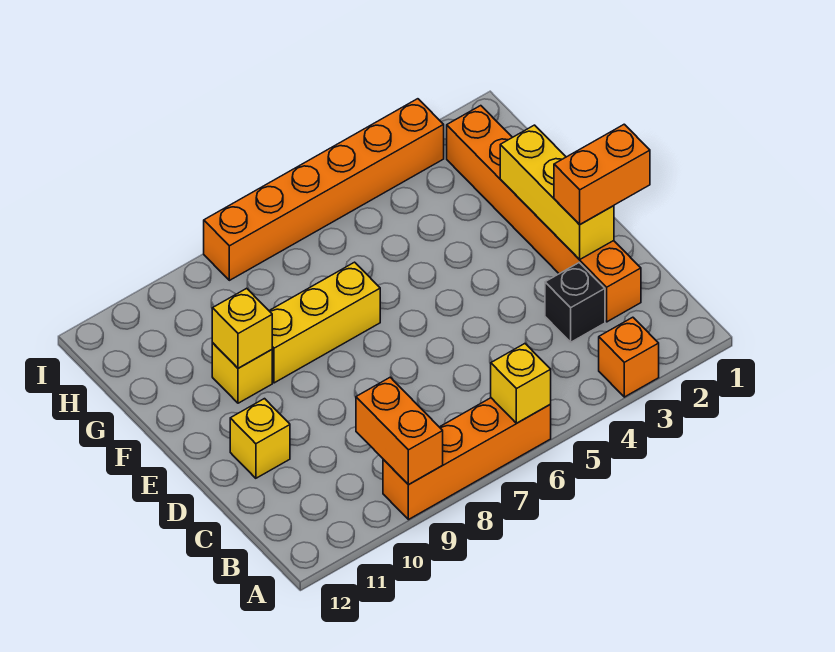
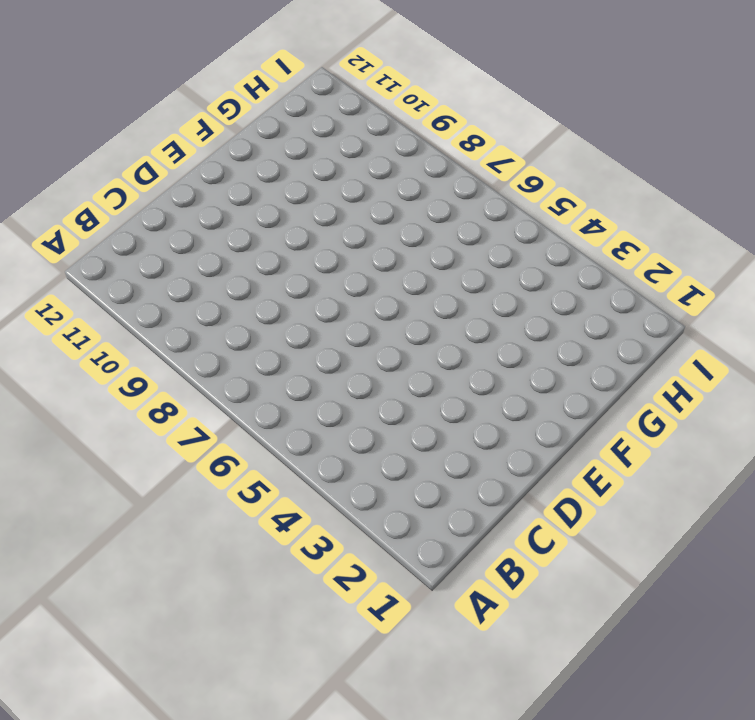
none -> orange 1x1 brick [599,317,659,397]
none -> orange 1x4 brick [383,398,551,520]
none -> orange 1x6 brick [447,106,641,322]

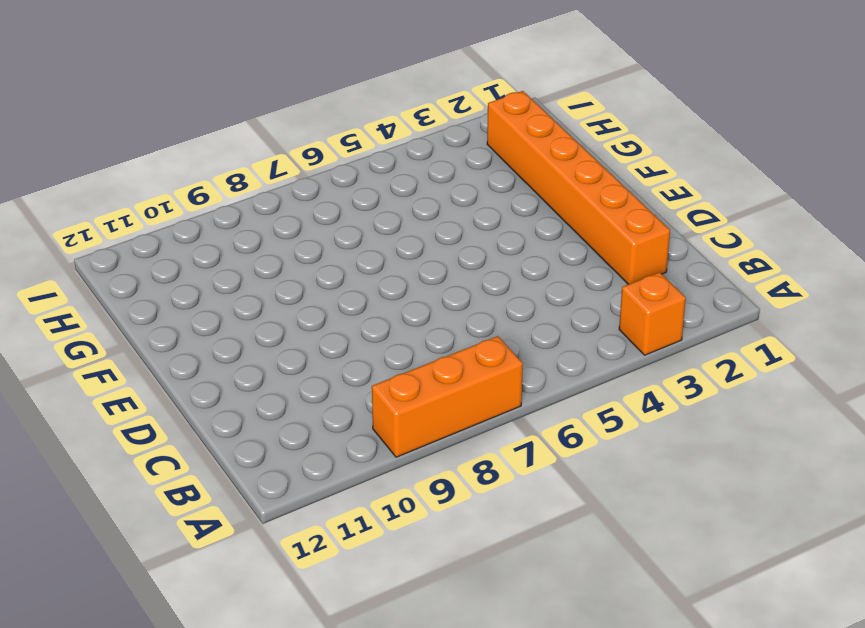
orange 1x3 brick [372,336,523,457] -> orange 1x4 brick [383,398,551,520]
none -> black 1x1 brick [545,263,605,342]
none -> yellow 1x1 brick [230,399,290,478]
none -> yellow 1x3 brick [269,262,380,383]

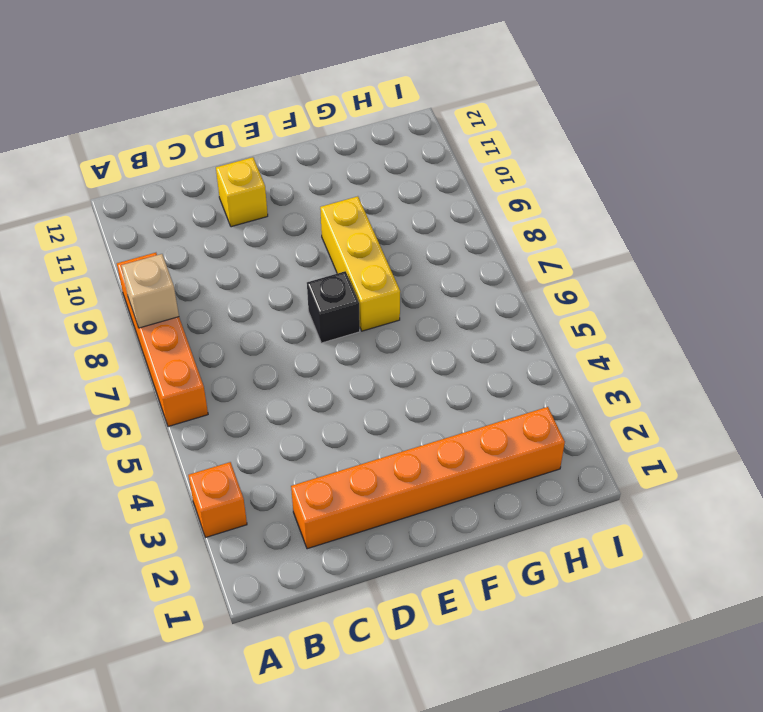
tan 1x1 brick [121,254,179,328] -> none
black 1x1 brick [307,271,360,343] -> black 1x1 brick moved to [545,263,605,342]
none -> yellow 1x1 brick [212,343,272,403]
none -> orange 1x6 brick [204,99,444,280]
none -> yellow 1x1 brick [491,344,551,423]

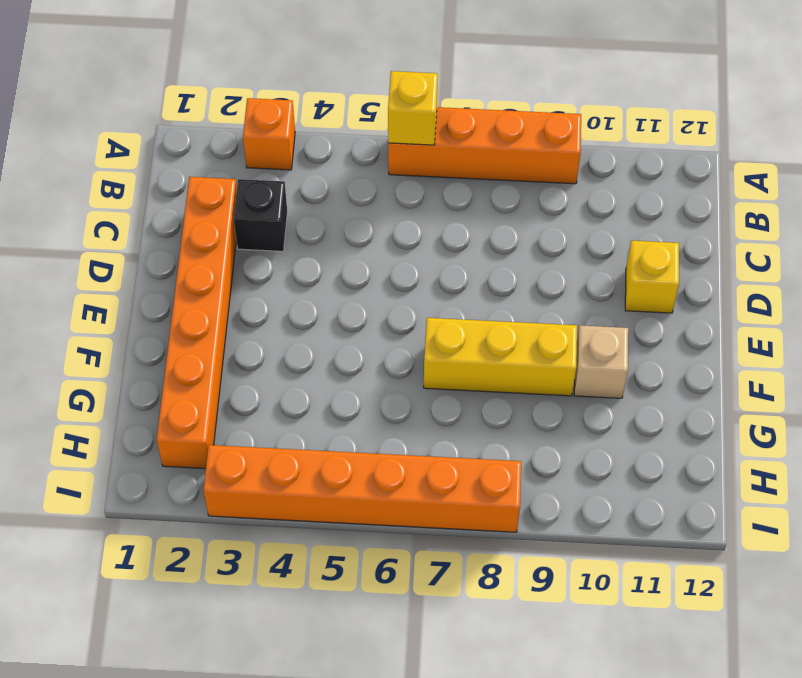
tan 1x1 brick [574,325,628,398] -> yellow 1x1 brick [212,343,272,403]
none -> orange 1x2 brick [356,377,443,485]
none -> yellow 1x3 brick [500,125,614,260]
none -> yellow 1x1 brick [212,288,272,368]

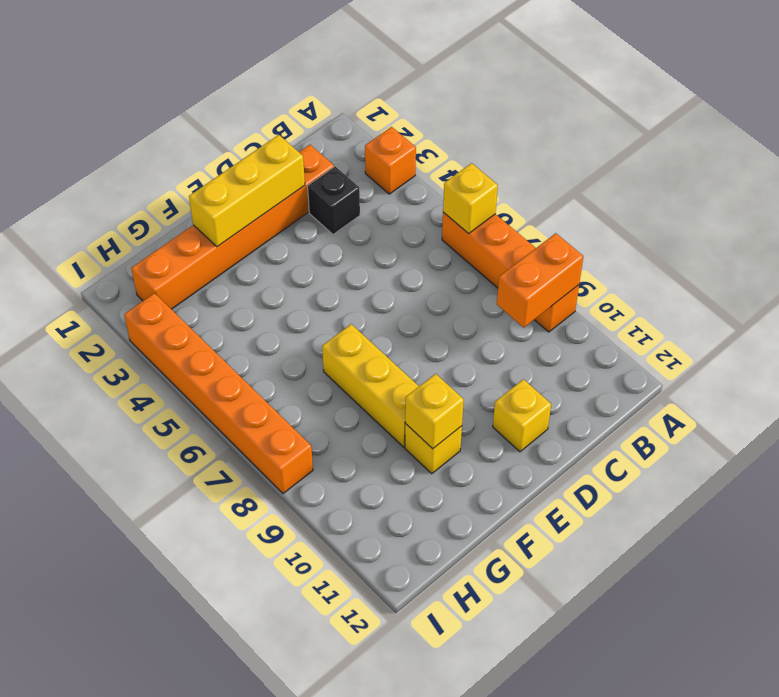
none -> orange 1x2 brick [554,124,650,225]

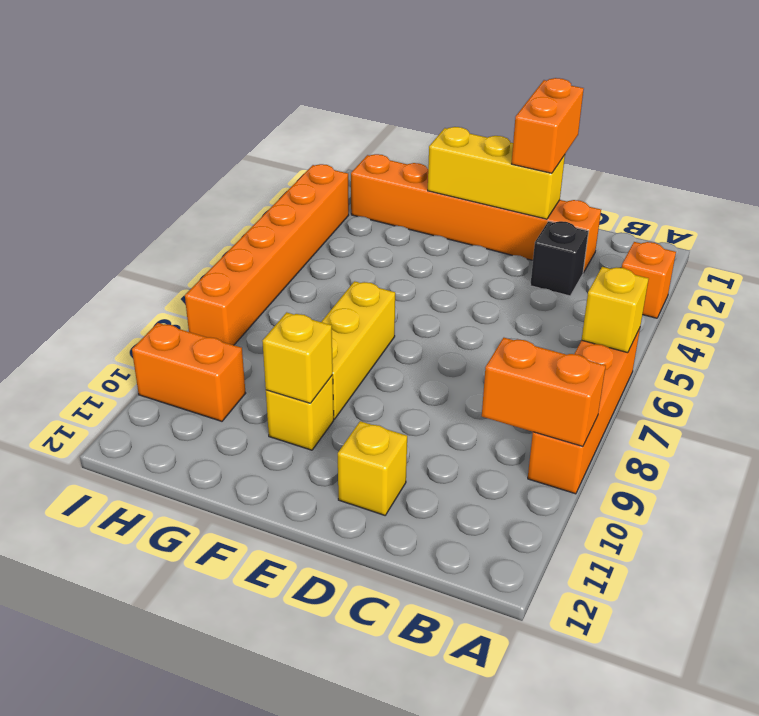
orange 1x2 brick [132,323,246,421] -> none

